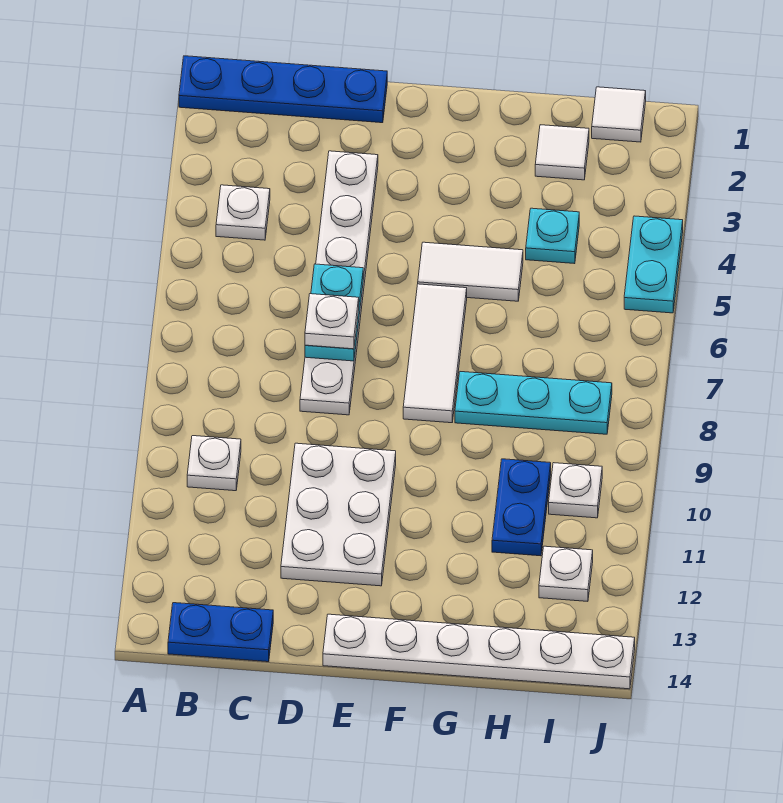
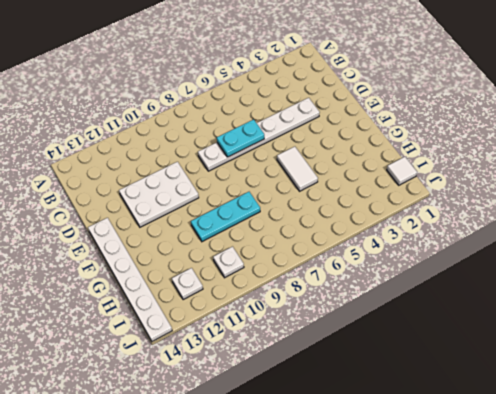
cyan 1x3 plate [191,192,260,242] -> cyan 1x3 plate turned to [455,372,612,434]
none -> blue 1x4 plate [179,56,387,123]
none -> white 1x1 plate [216,185,270,240]
none -> white 1x1 plate [187,436,241,491]

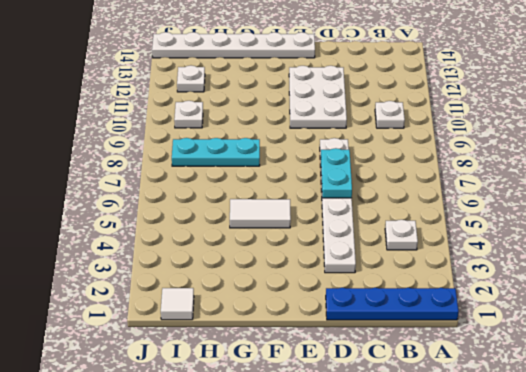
none -> blue 1x2 plate [168,603,273,662]
none -> white 1x3 tile [403,284,467,423]
none -> white 1x1 tile [535,125,589,180]

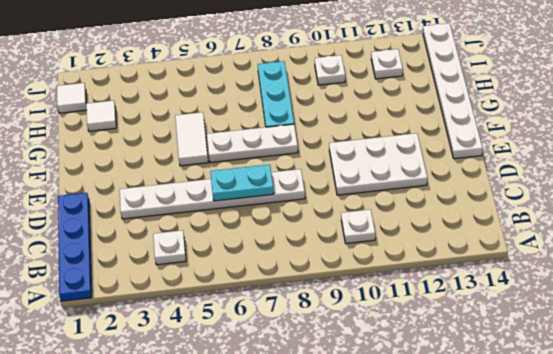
white 1x3 plate [207,124,298,163] -> white 1x3 tile [403,284,467,423]
none -> blue 1x2 plate [168,603,273,662]
none -> cyan 1x1 plate [526,208,579,264]
none -> blue 1x2 plate [492,459,551,556]

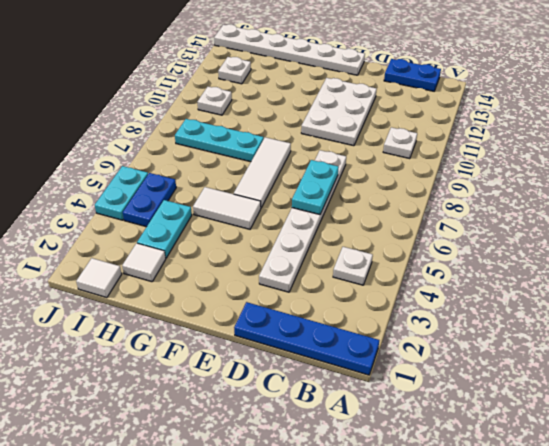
cyan 1x2 plate [137,200,192,258] -> cyan 1x1 plate [526,208,579,264]
blue 1x2 plate [123,173,176,227] -> blue 1x2 plate moved to [492,459,551,556]
none -> white 1x1 plate [305,294,359,349]

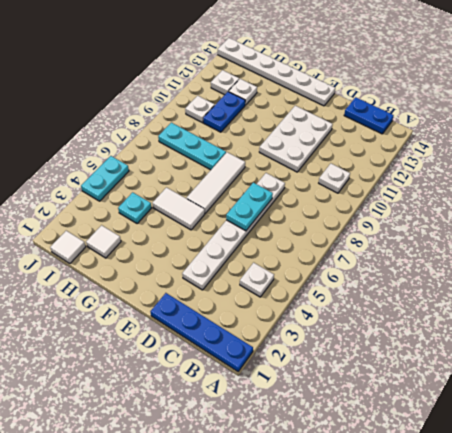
white 1x1 plate [229,79,257,105] -> white 1x1 plate moved to [305,294,359,349]

